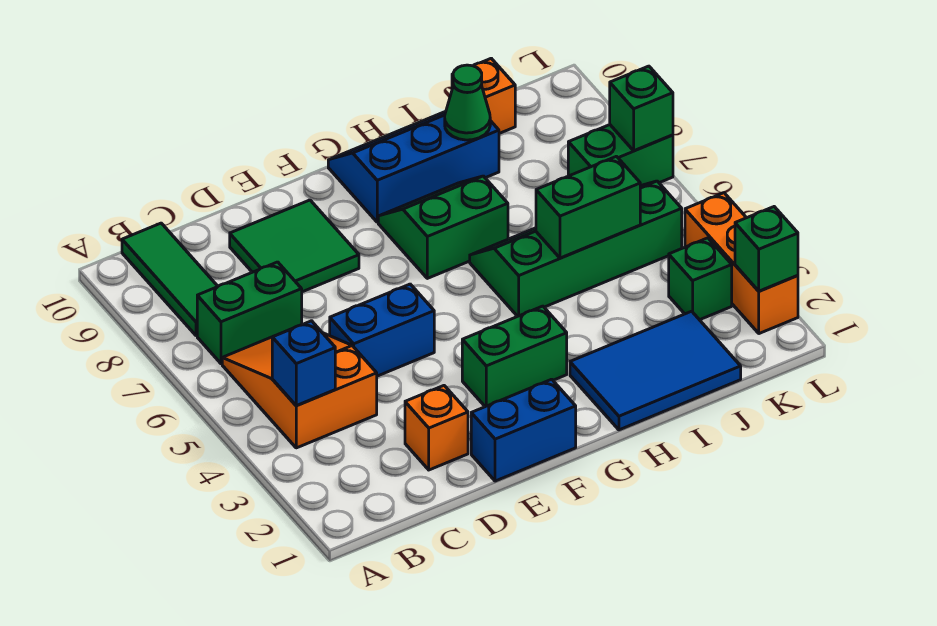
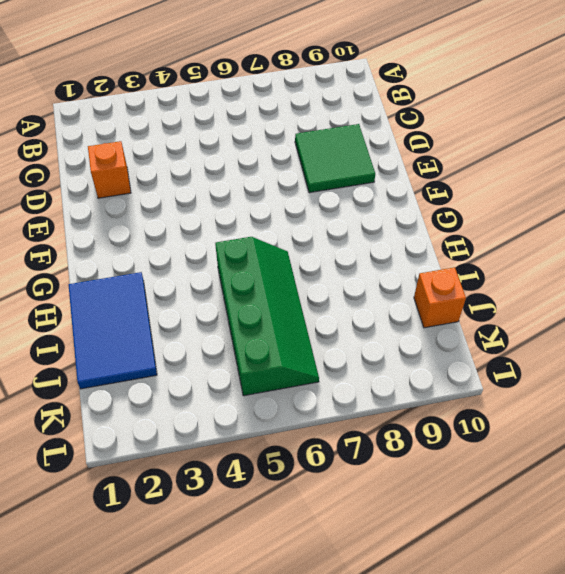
none -> orange 2x3 slope [222,333,377,448]
none -> green 1x2 brick [197,262,302,364]
none -> green 1x3 tile [122,223,218,336]

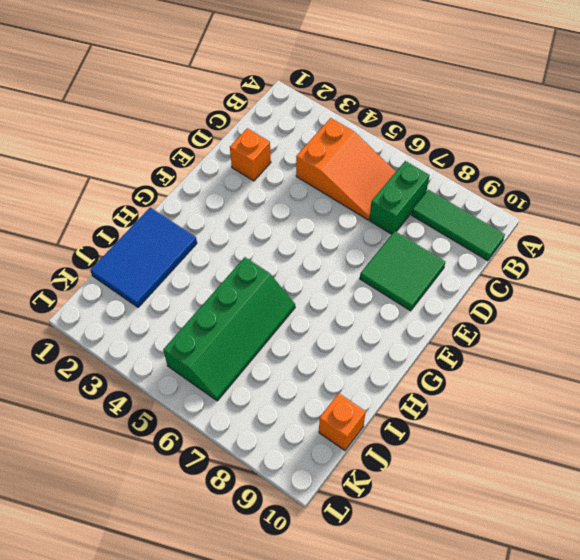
none -> blue 1x2 brick [330,284,434,376]
none -> blue 1x2 brick [471,379,576,481]
none -> green 1x2 brick [462,306,567,407]

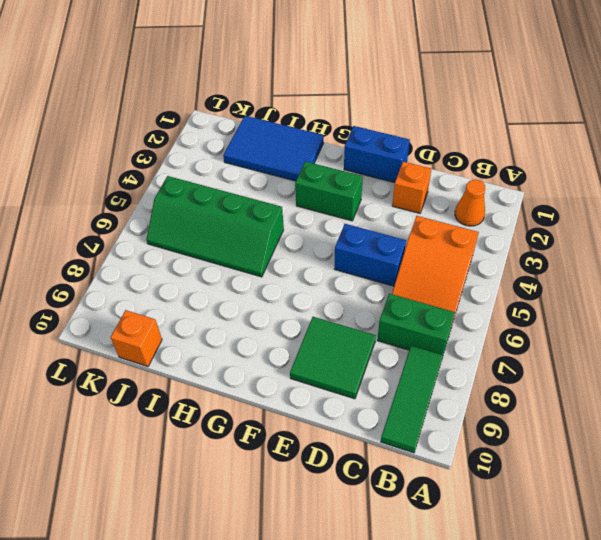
orange 1x1 cone [455,180,485,226] -> none
none -> green 2x2 slope [378,176,508,278]
none -> blue 2x3 slope [328,111,499,222]
none -> green 1x1 brick [669,238,732,320]

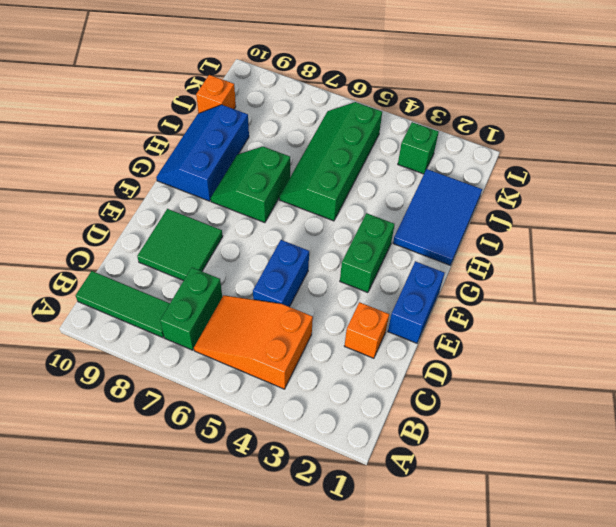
none -> green 1x2 brick [568,125,673,186]
none -> orange 1x3 brick [685,193,798,334]
none -> blue 1x1 brick [272,321,336,405]

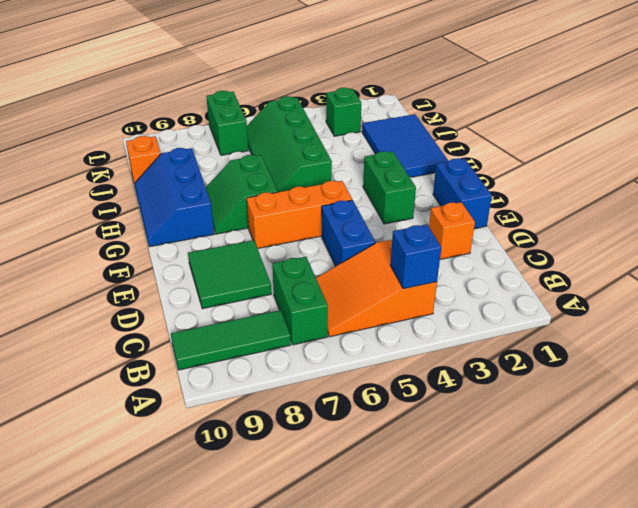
orange 1x3 brick [247,181,352,248] -> orange 1x3 brick moved to [685,193,798,334]
none -> green 1x2 brick [536,156,640,258]
none -> green 1x1 cone [445,65,490,140]
none -> green 1x1 brick [735,207,798,291]

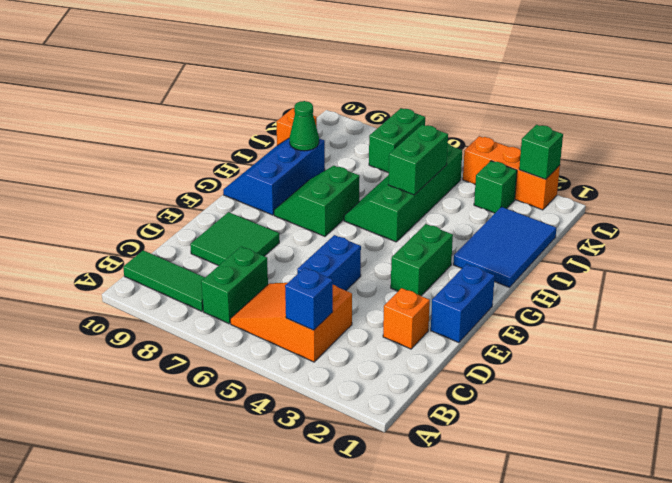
none -> green 1x1 brick [610,66,673,151]

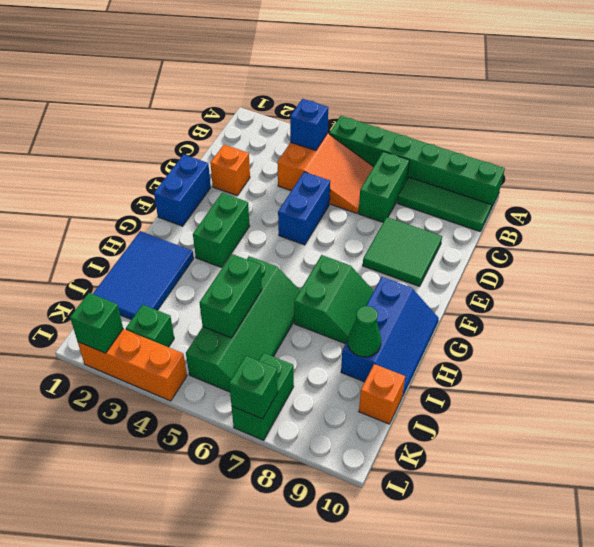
green 1x6 brick [329,116,505,211] -> none

